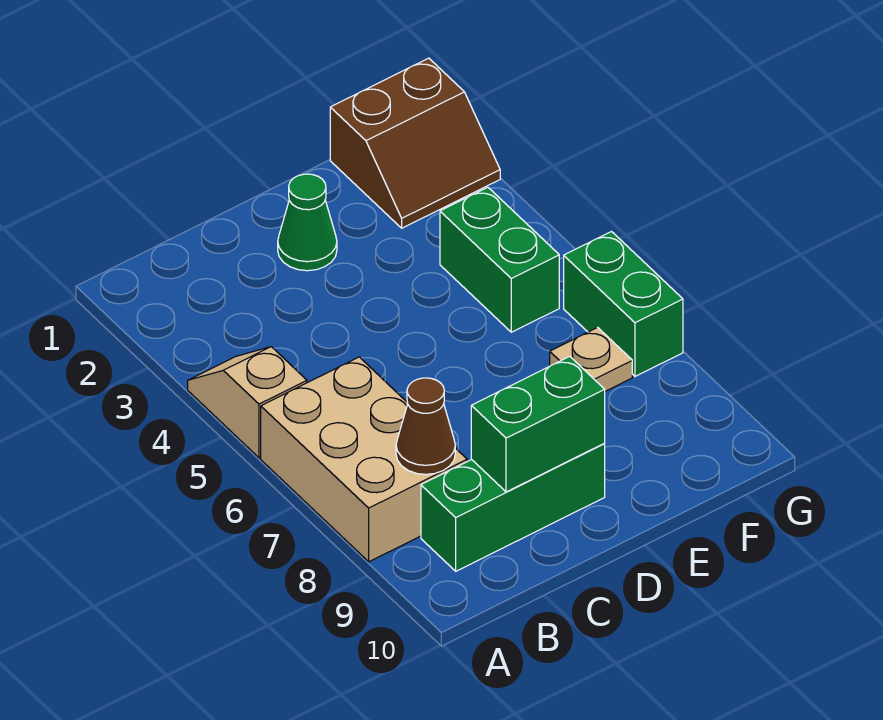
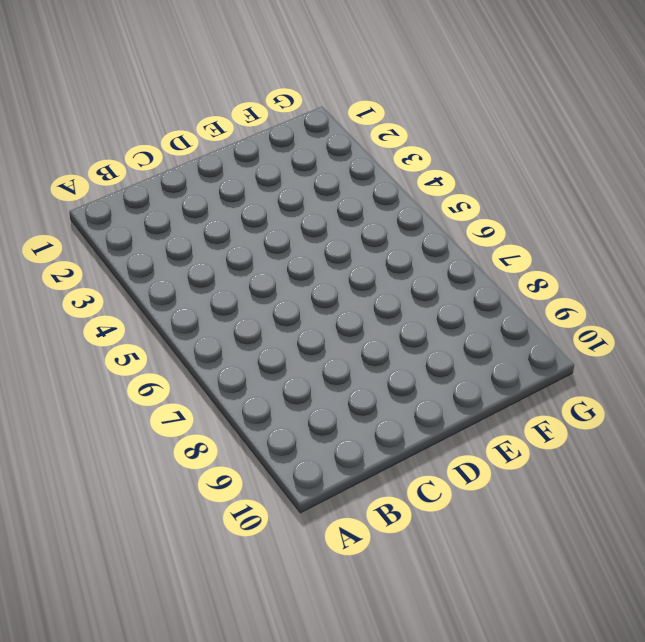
none -> tan 1x2 slope [188,347,307,458]
none -> tan 2x3 brick [261,357,467,562]

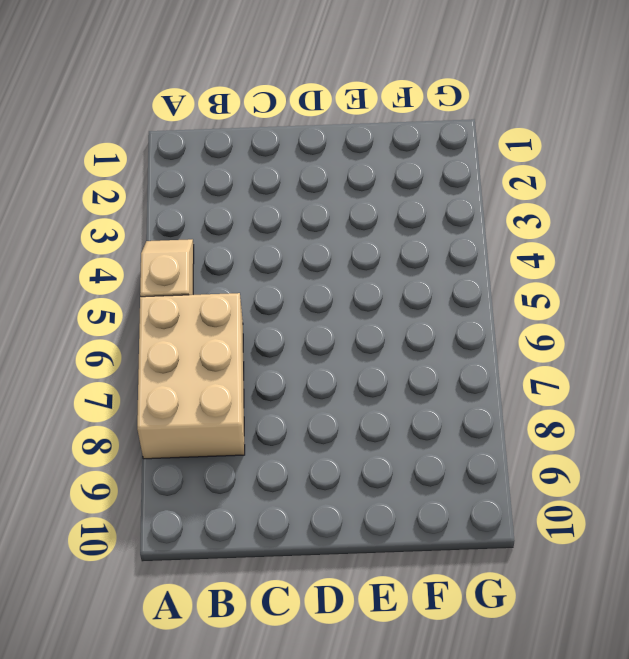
none -> green 1x3 brick [421,443,605,571]
none -> green 1x1 cone [278,174,337,271]

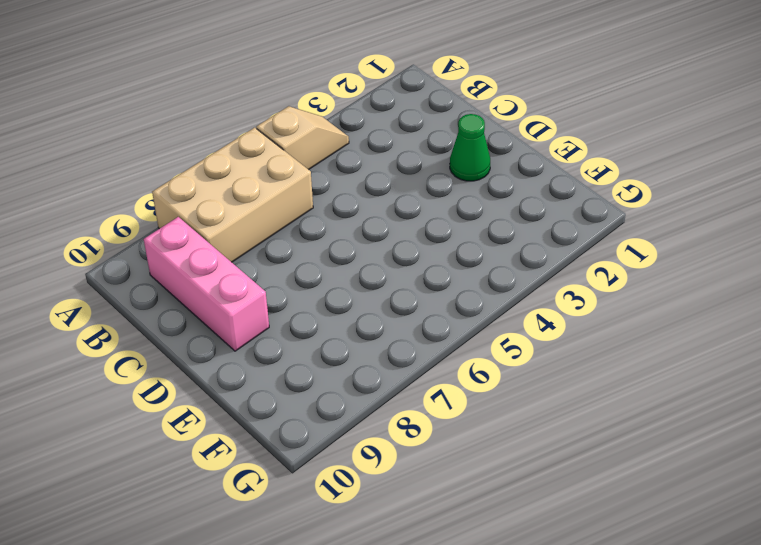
pink 1x3 brick [144,217,269,351] -> green 1x3 brick [421,443,605,571]
none -> brown 2x2 slope [330,58,500,228]
none -> green 1x2 brick [440,187,559,332]

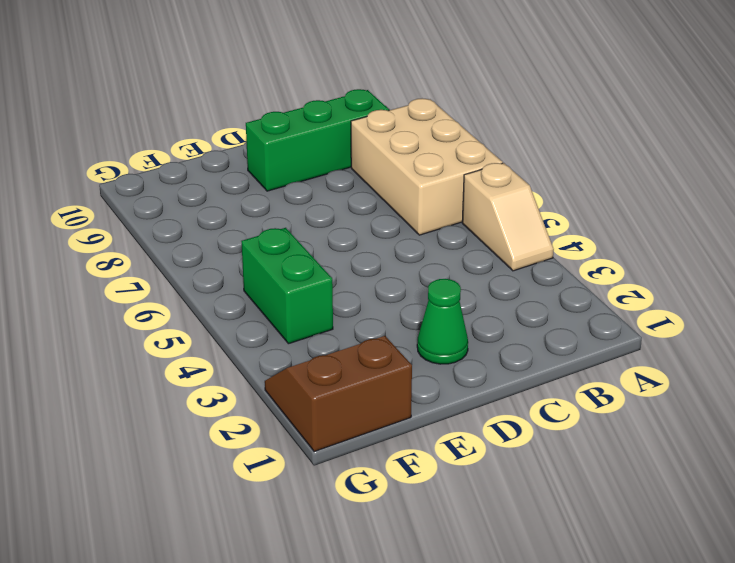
none -> tan 1x1 plate [550,327,632,391]
none -> green 1x2 brick [564,232,683,376]

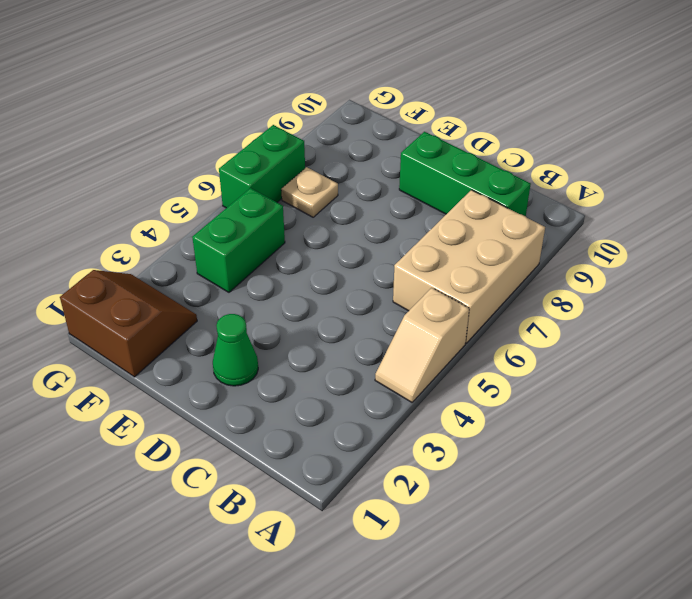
none -> brown 1x1 cone [396,378,455,474]
none -> green 1x2 brick [471,356,605,492]

